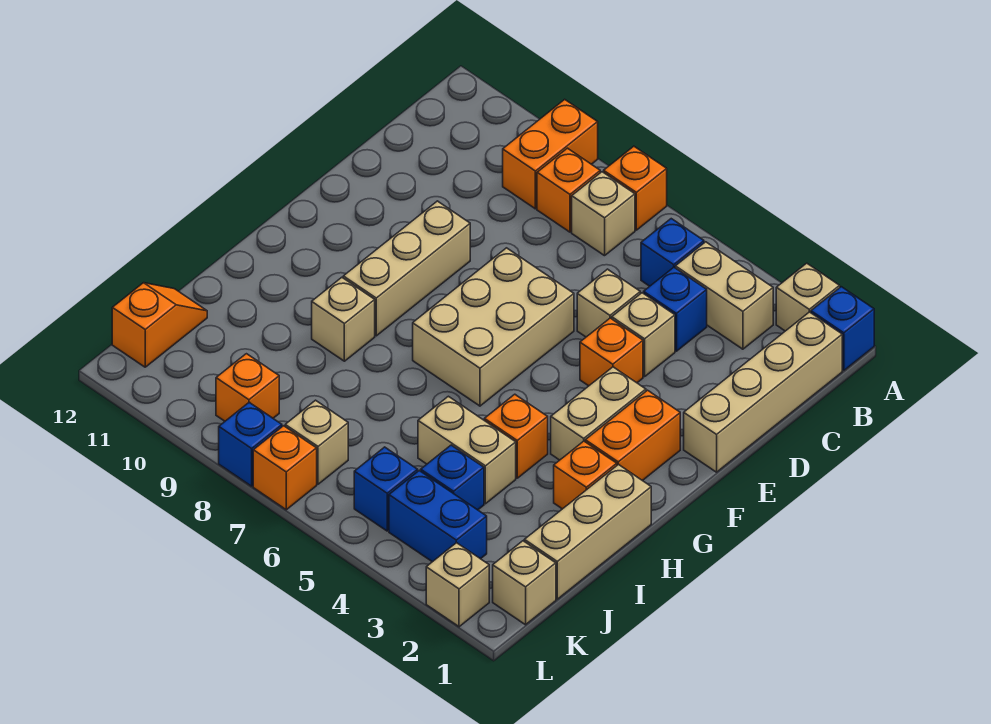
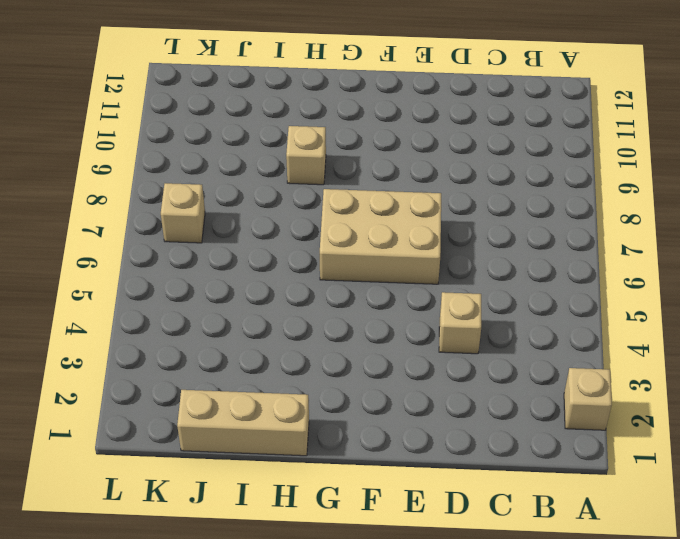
none -> blue 1x1 brick [811,287,874,371]
none -> orange 1x1 brick [604,146,667,230]
none -> orange 1x2 brick [503,99,598,209]
none -> tan 1x4 brick [684,312,842,472]

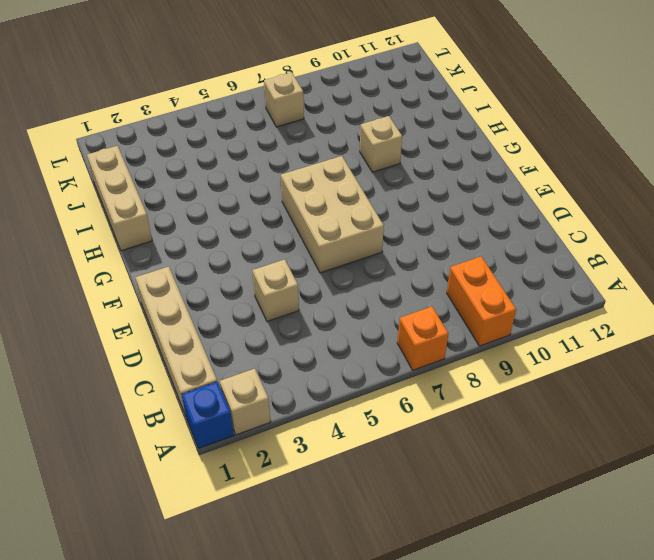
none -> tan 1x2 brick [675,242,773,349]
none -> blue 1x1 brick [641,219,704,286]
none -> tan 1x1 brick [572,172,635,256]
none -> orange 1x1 brick [537,148,600,232]

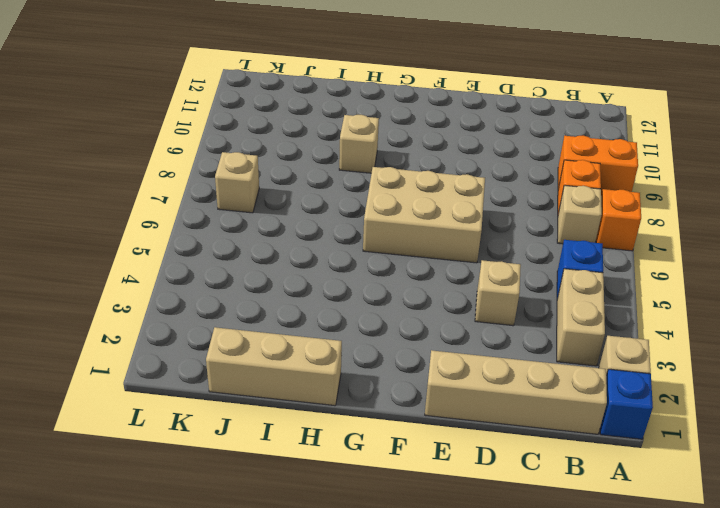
none -> blue 1x1 brick [644,267,707,351]
none -> tan 1x1 brick [577,269,640,337]
none -> orange 1x1 brick [580,318,643,386]
none -> tan 1x3 brick [343,201,470,336]

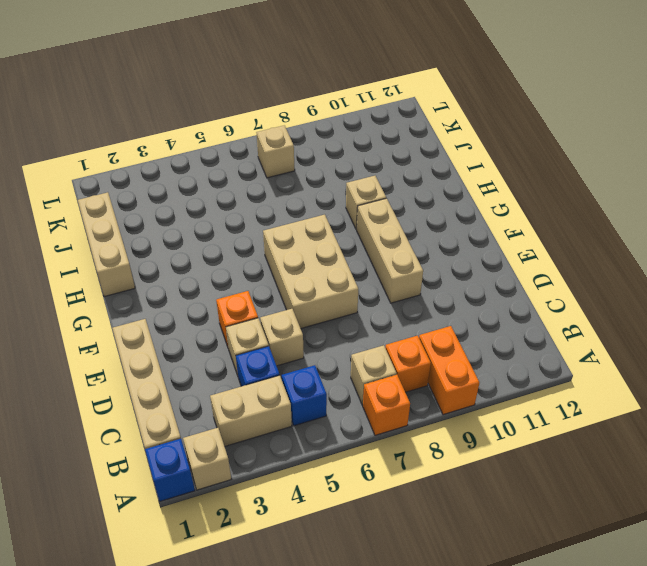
none -> orange 1x2 brick [585,390,680,481]
none -> tan 1x2 brick [551,367,646,460]
none -> orange 1x1 brick [554,441,617,509]
none -> orange 1x1 brick [484,394,548,478]

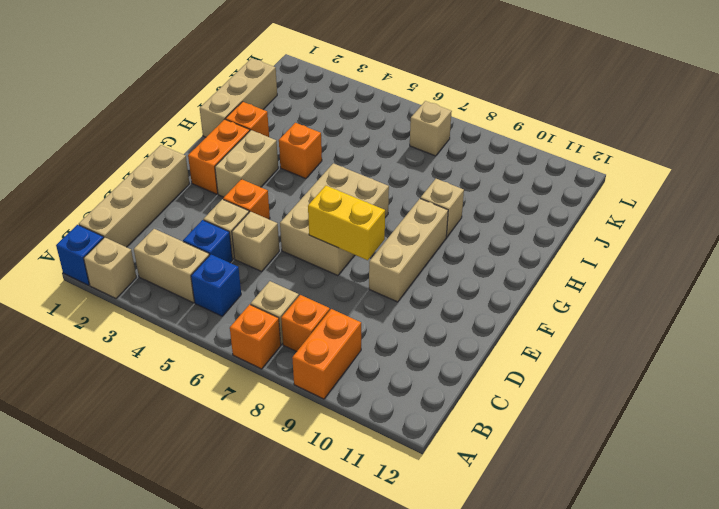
yellow 1x2 brick [308,186,385,260] -> none
none -> tan 1x2 brick [418,396,516,504]
none -> blue 1x1 brick [421,445,484,510]
none -> orange 1x2 slope [112,283,207,367]
none -> tan 1x1 brick [493,541,556,625]

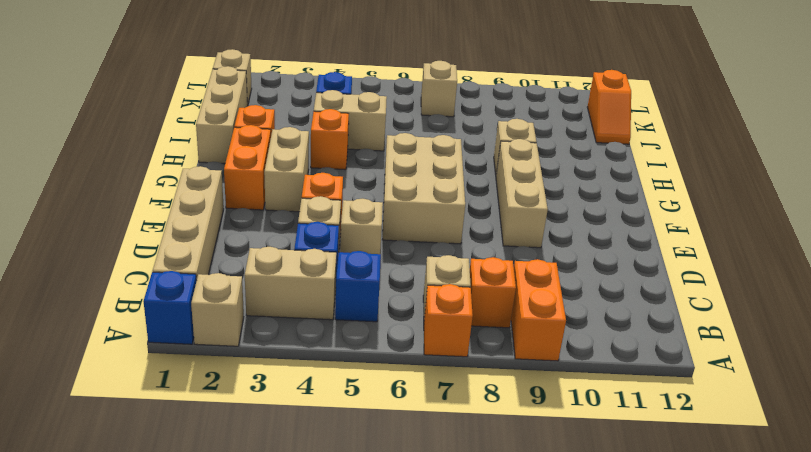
none -> blue 1x2 brick [389,471,487,562]
none -> blue 1x1 brick [354,447,418,531]
none -> orange 1x1 brick [216,354,279,421]
none -> tan 1x1 brick [426,543,489,627]

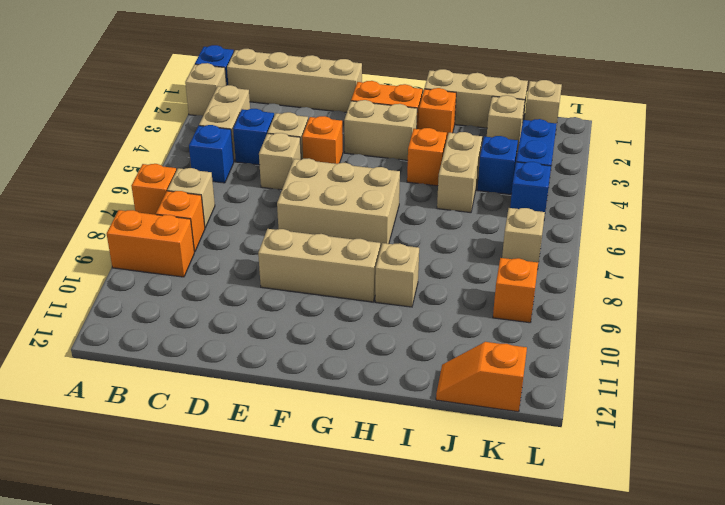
tan 1x1 brick [487,95,525,152] -> tan 1x1 brick moved to [426,543,489,627]
none -> orange 1x1 brick [253,426,317,510]
none -> blue 1x1 brick [219,402,282,486]

